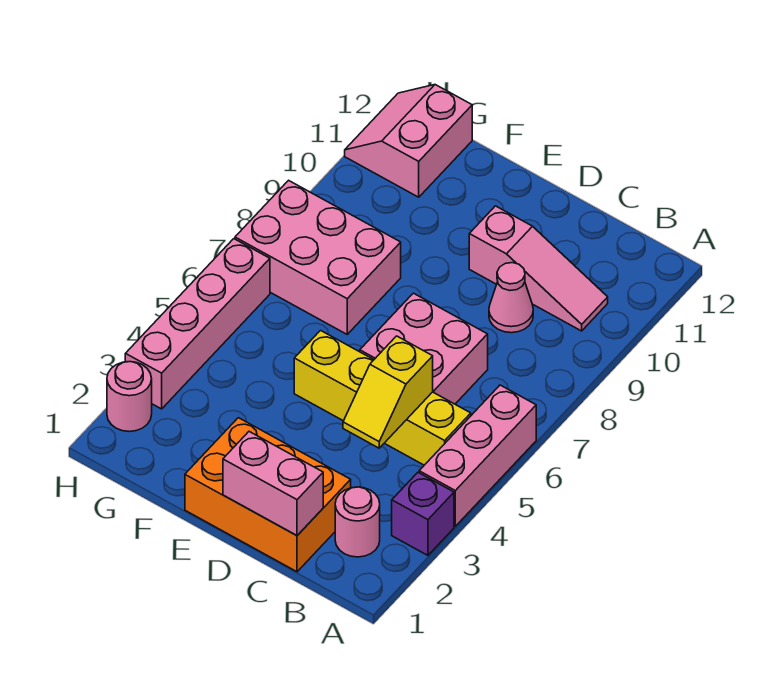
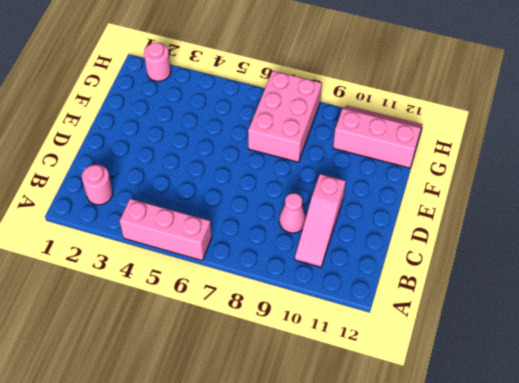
pink 2x3 slope [333,106,423,168] -> pink 2x2 slope [345,85,472,197]
none -> purple 1x1 brick [392,473,454,555]
none -> yellow 1x4 brick [294,331,471,465]
none -> orange 2x3 brick [185,418,351,572]

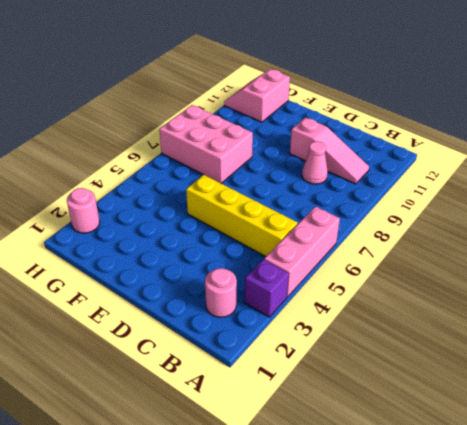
none -> orange 2x3 brick [185,418,351,572]
none -> pink 2x2 brick [360,293,488,404]
none -> pink 1x4 brick [125,239,270,409]

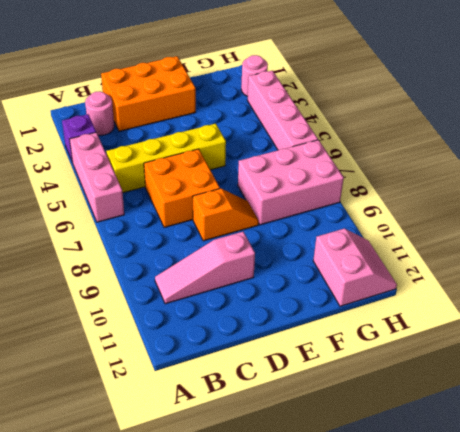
orange 2x2 brick [144,149,220,227] -> pink 2x2 brick [360,293,488,404]
orange 1x2 slope [193,188,259,241] -> none
none -> pink 1x1 cone [489,263,533,333]
none -> pink 1x2 brick [223,432,323,536]
none -> yellow 1x2 slope [343,336,433,448]

